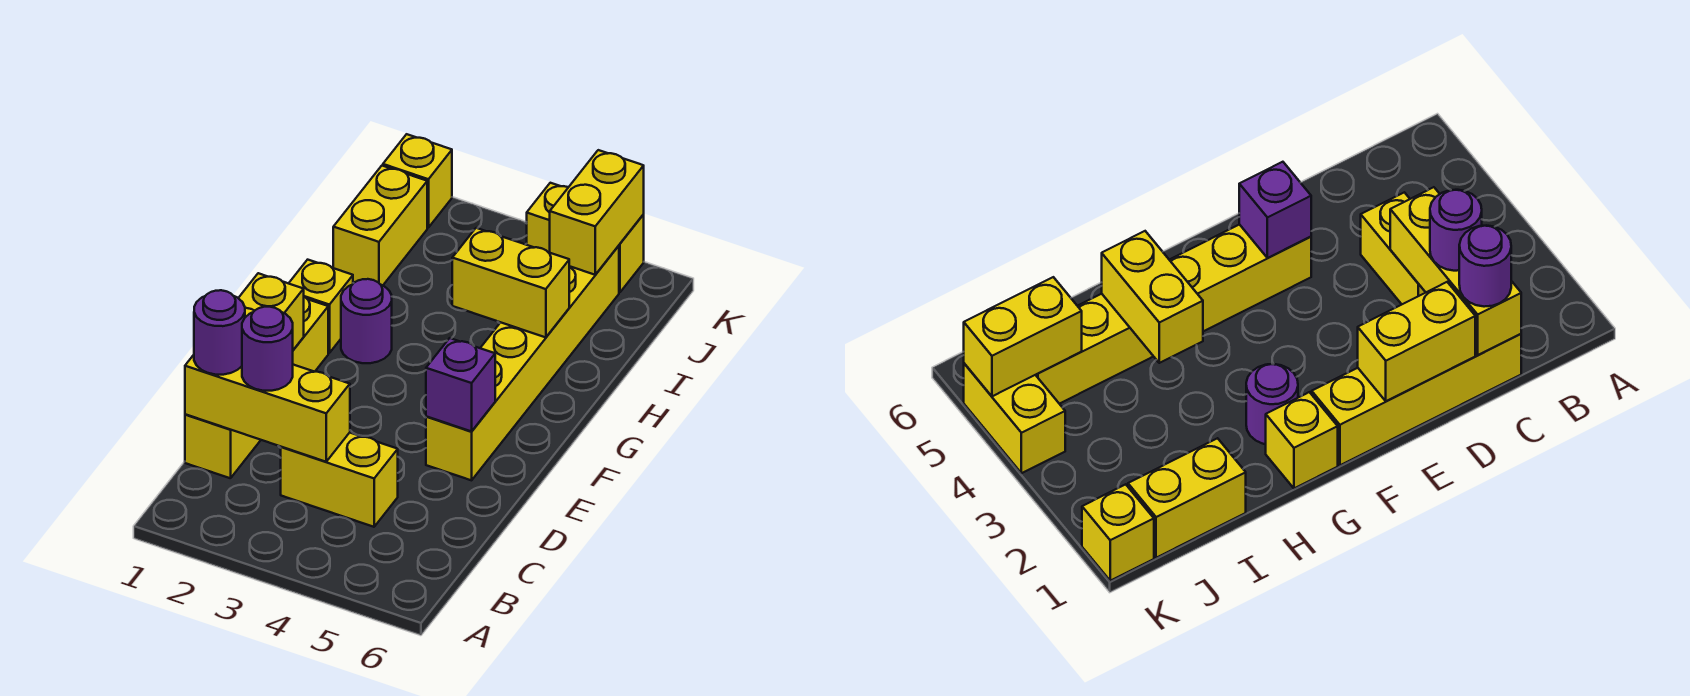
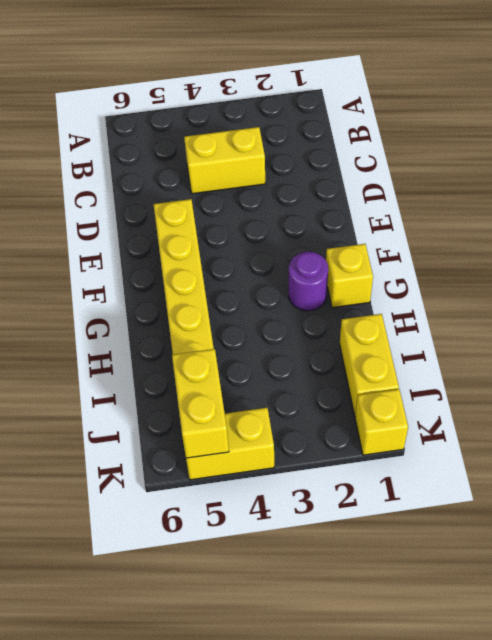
none -> yellow 1x4 brick [185,297,328,478]
none -> yellow 1x3 brick [185,355,350,462]
none -> yellow 1x2 brick [239,273,304,350]

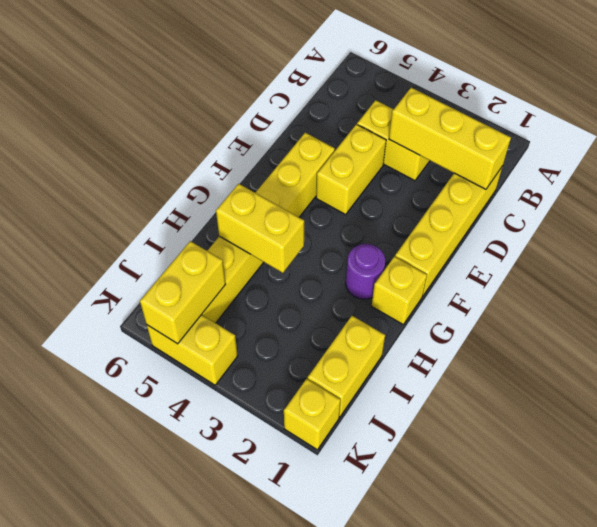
yellow 1x2 brick [316,124,386,215] -> yellow 1x2 brick moved to [239,273,304,350]
none -> purple 1x1 brick [426,338,495,431]
none -> purple 1x1 round brick [194,290,245,375]
none -> purple 1x1 round brick [242,307,293,391]

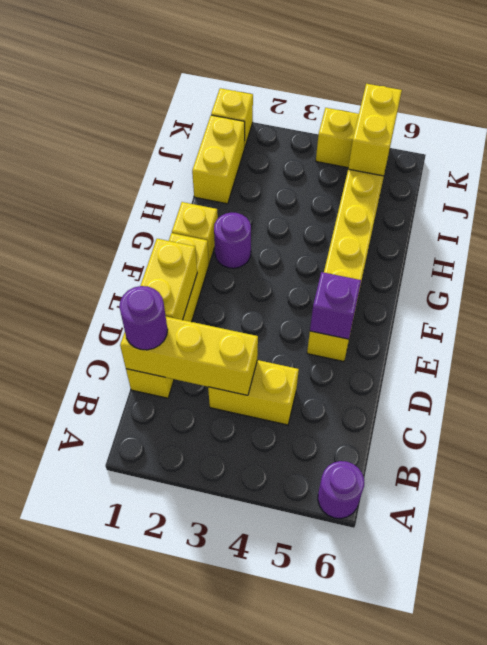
purple 1x1 round brick [318,461,364,519] -> purple 1x1 round brick moved to [242,307,293,391]
none -> yellow 1x2 brick [452,228,569,338]

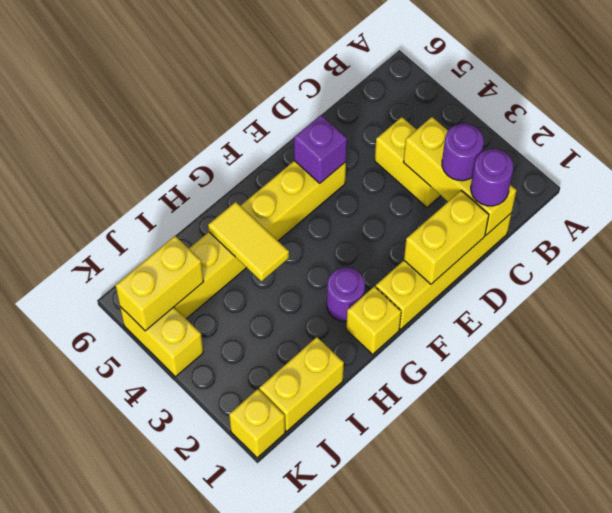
yellow 1x2 tile [208,202,289,281] -> yellow 1x2 brick [452,228,569,338]

